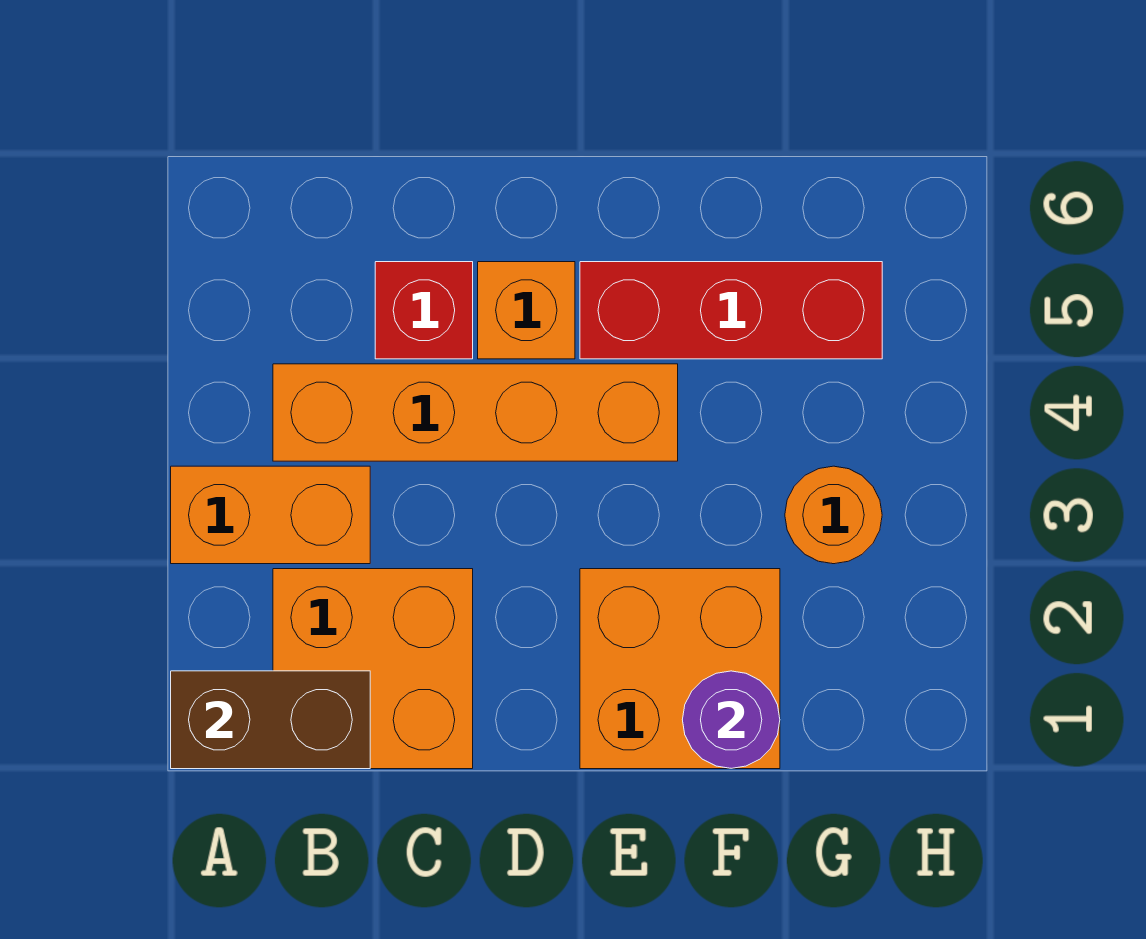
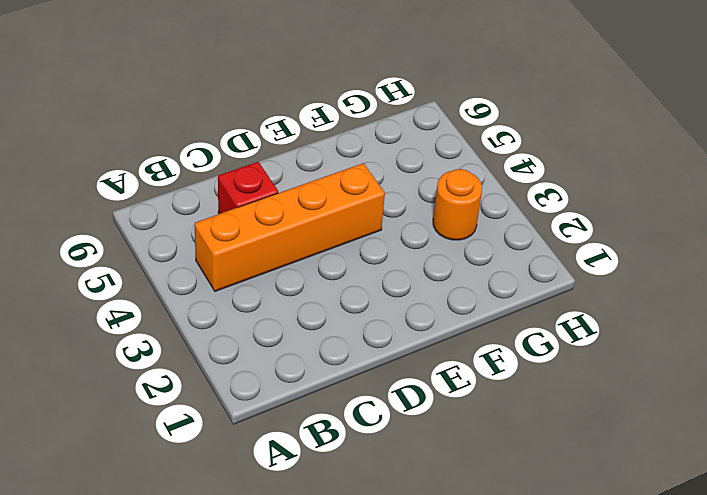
none -> orange 1x2 brick [171,466,370,564]
none -> orange 2x2 brick [273,569,473,769]

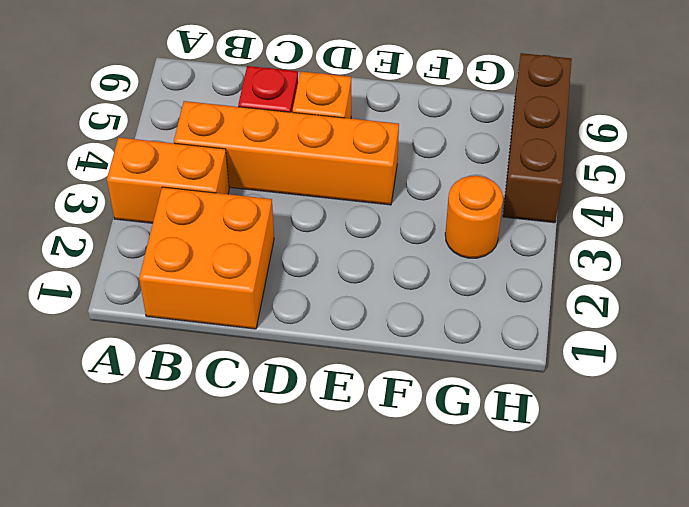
brown 1x3 brick [503,53,572,223] -> none
none -> orange 2x2 brick [580,569,780,769]
none -> red 1x3 brick [580,262,882,359]

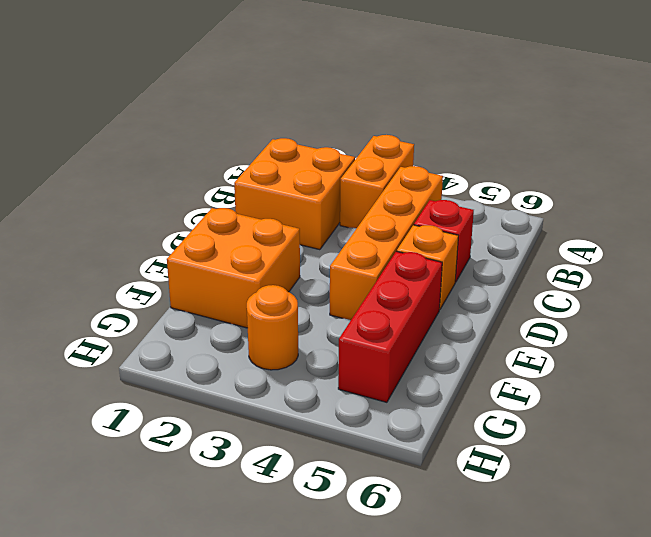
none -> brown 1x2 brick [171,671,370,769]
none -> purple 1x1 round brick [682,671,780,769]

